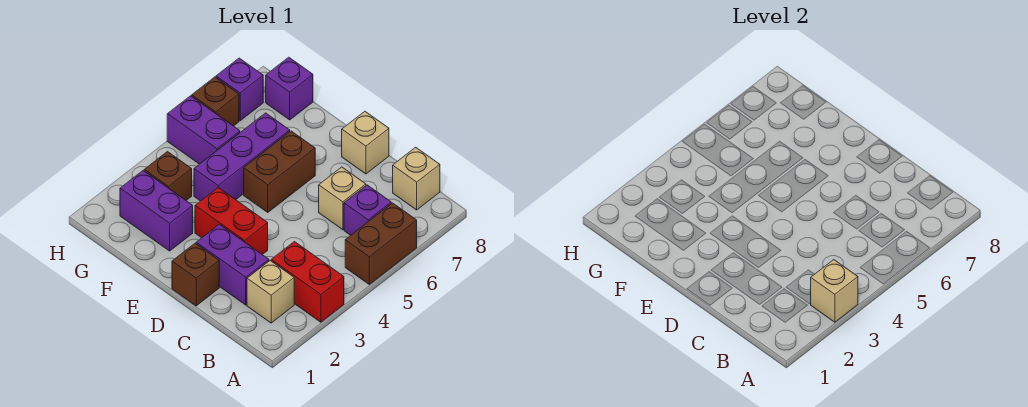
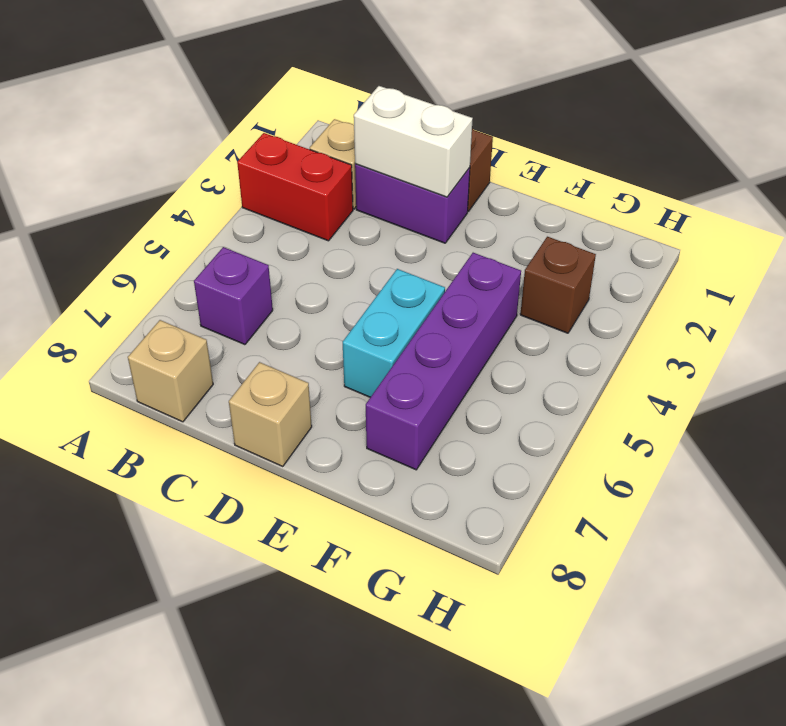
white 1x2 brick [354,86,473,197] -> none
cyan 1x2 brick [343,269,445,397] -> brown 1x2 brick [244,131,315,212]
purple 1x4 brick [366,253,521,470] -> purple 1x3 brick [194,113,290,201]
none -> brown 1x2 brick [345,203,417,284]
none -> tan 1x1 brick [319,167,366,230]
none -> red 1x2 brick [195,188,268,255]

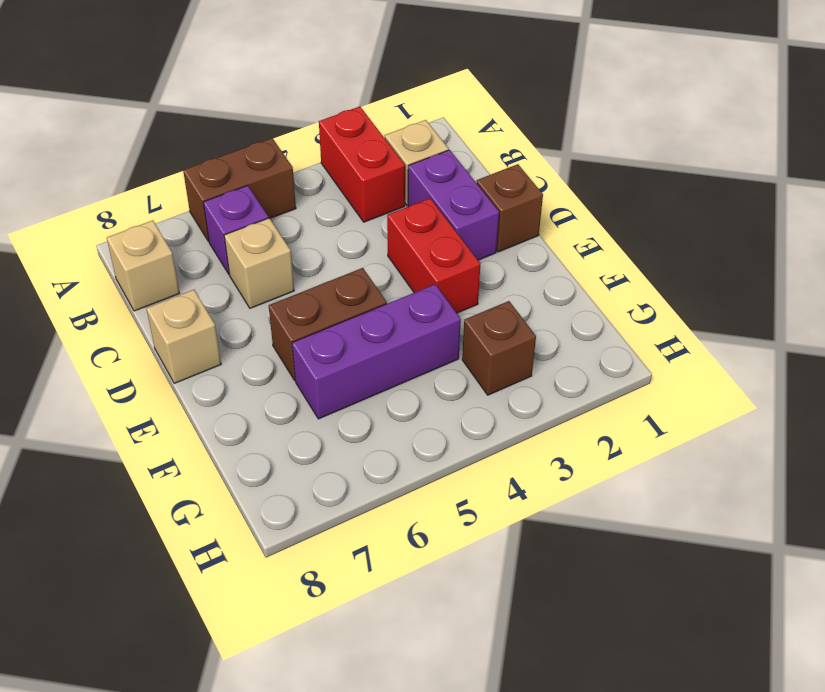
none -> purple 1x2 brick [120,170,193,251]
none -> purple 1x2 brick [167,96,240,164]
none -> purple 1x1 brick [266,57,313,120]

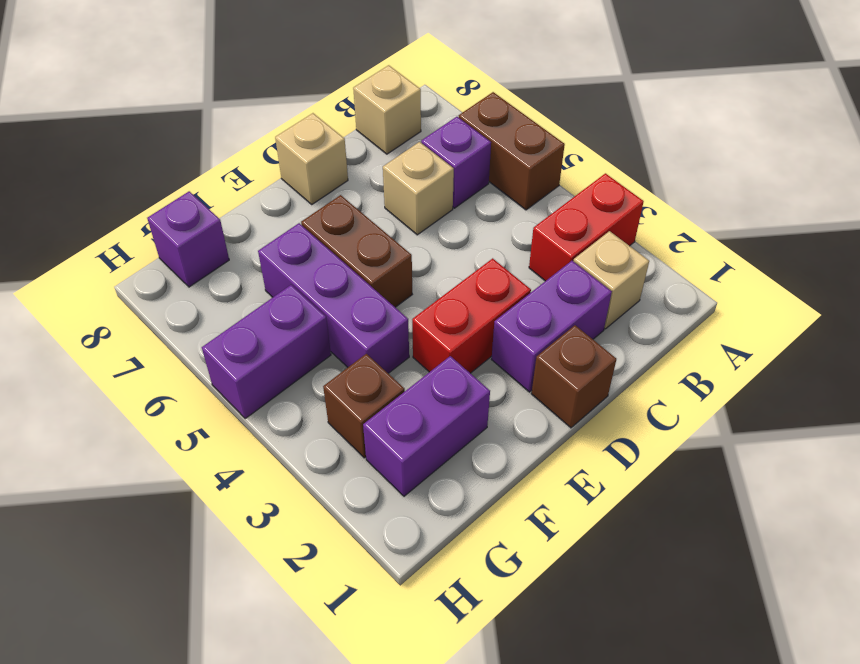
none -> brown 1x1 brick [192,77,239,126]
none -> purple 1x1 brick [216,58,263,121]
none -> tan 1x1 brick [810,260,858,322]

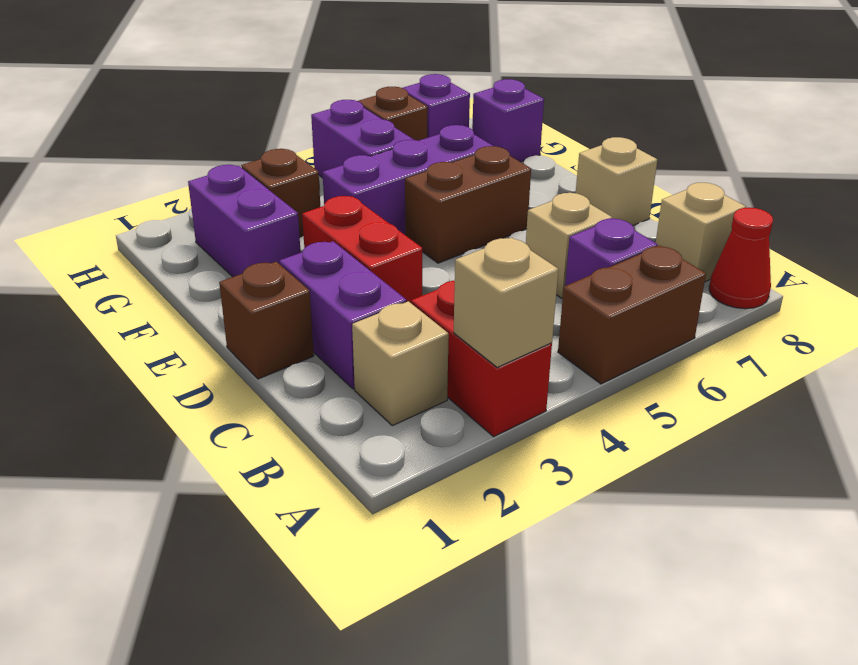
red 1x1 cone [709,208,773,309] -> none

